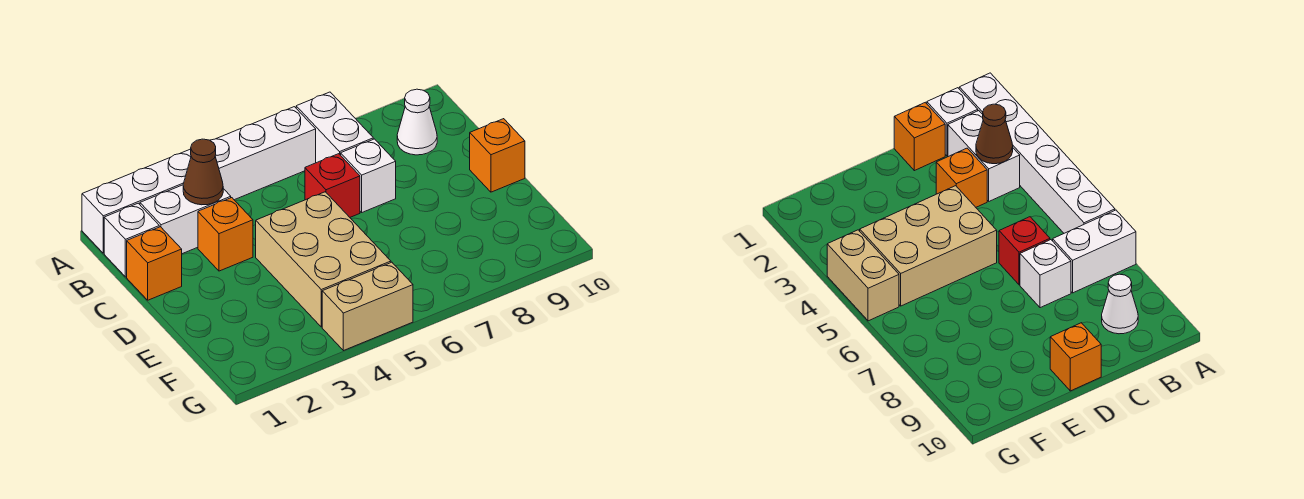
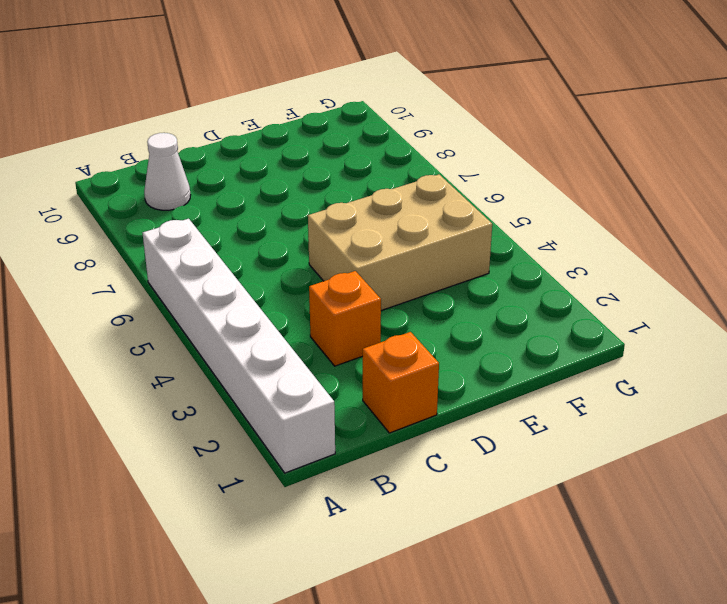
none -> white 1x2 brick [296,92,373,163]
none -> white 1x1 brick [104,203,159,277]
none -> white 1x2 brick [140,185,231,254]

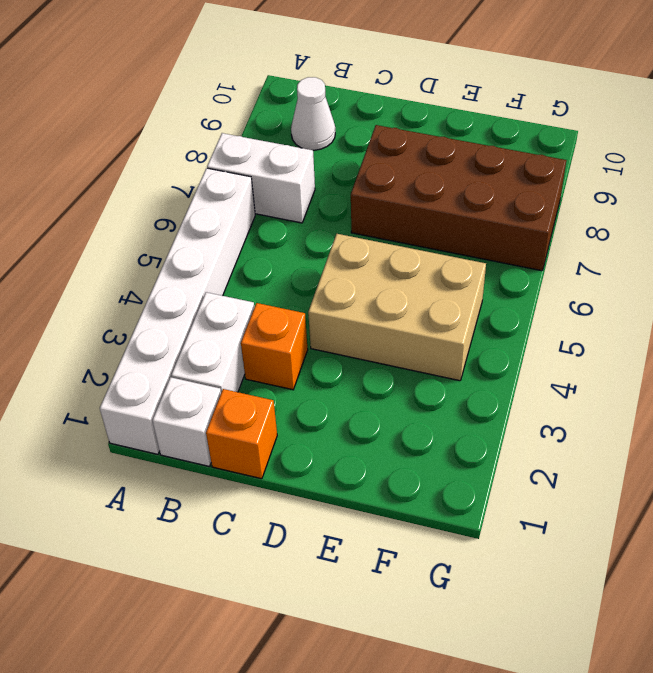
brown 2x4 brick [351,125,566,271] -> none
none -> red 1x1 brick [305,154,360,217]
none -> white 1x1 brick [341,139,396,212]
none -> orange 1x1 brick [470,119,525,192]

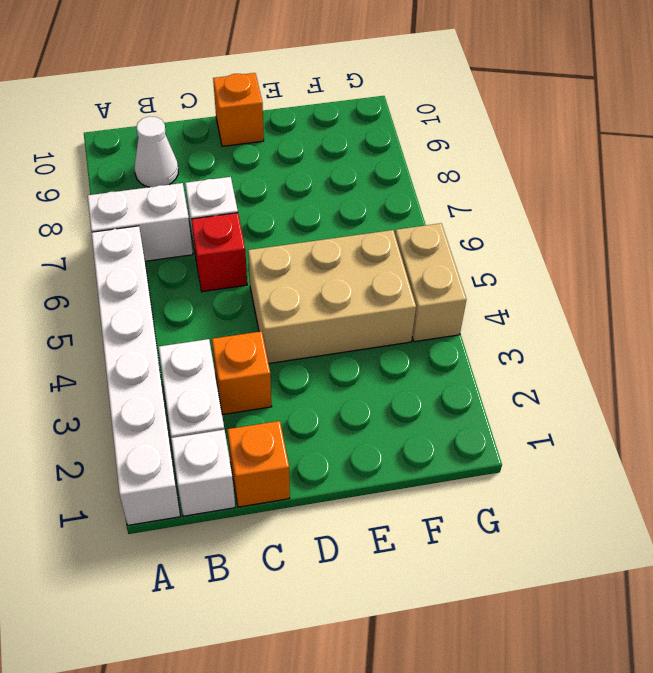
none -> brown 1x1 cone [183,139,223,205]

